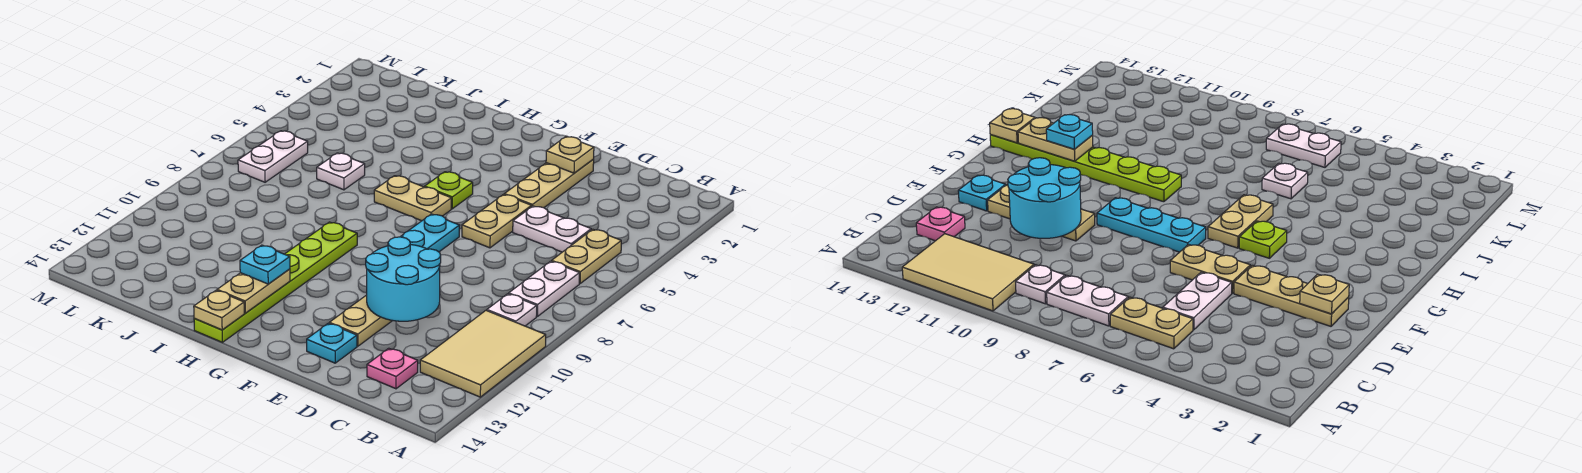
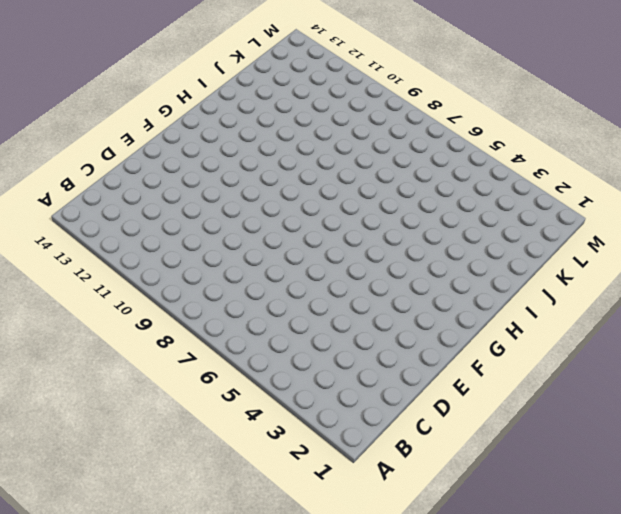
none -> tan 2x3 tile [420,311,546,397]
none -> tan 1x2 plate [552,229,621,284]
none -> white 1x2 plate [509,261,579,317]

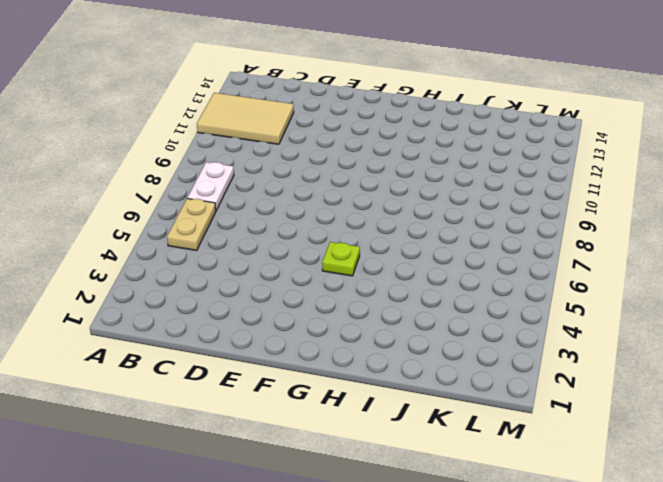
tan 2x3 tile [197,93,294,144] -> tan 2x3 tile turned to [420,311,546,397]
none -> white 1x1 plate [487,294,537,326]
none -> white 1x2 plate [513,206,591,252]
none -> pink 1x1 plate [367,348,418,389]

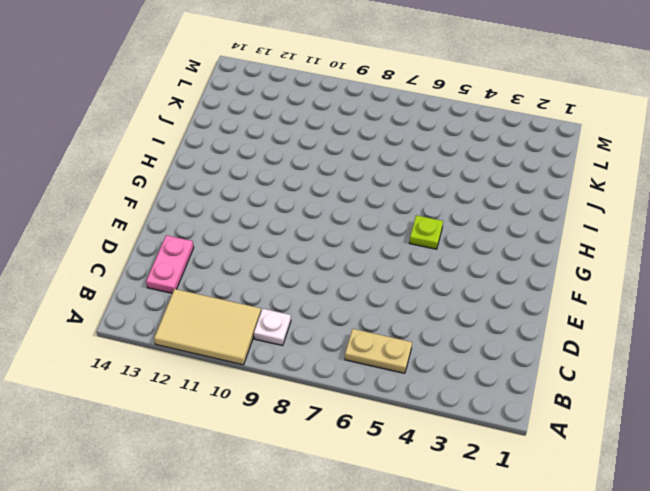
pink 1x2 plate [146,235,194,293] -> pink 1x1 plate [367,348,418,389]
none -> white 1x2 plate [509,261,579,317]
none -> white 1x2 plate [513,206,591,252]
none -> tan 1x3 plate [504,160,594,208]

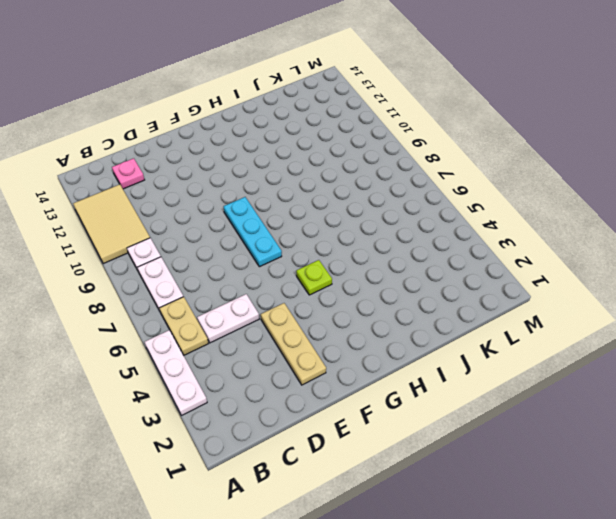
white 1x3 plate [145,330,207,416] -> none
none -> tan 1x2 plate [462,195,532,248]
none -> tan 1x3 plate [329,295,392,346]
none -> cyan 1x1 plate [307,323,357,363]

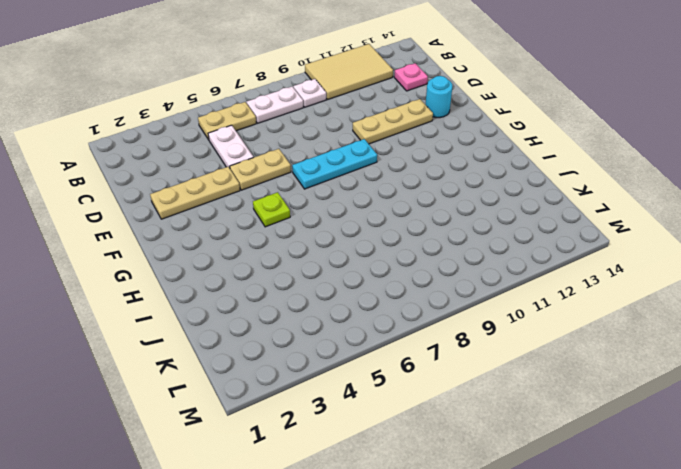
cyan 1x1 round brick [425,76,452,118] -> cyan 1x1 plate [307,323,357,363]
none -> tan 1x2 plate [374,176,451,221]
none -> lime 1x6 plate [194,222,357,342]
none -> white 1x1 plate [317,153,365,190]

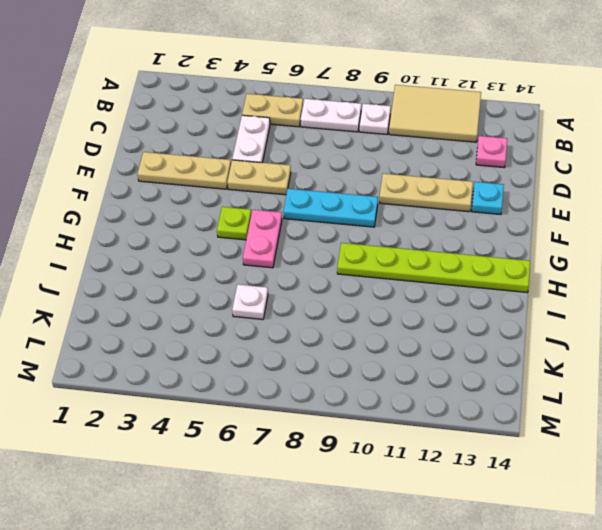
pink 1x2 plate [243,210,282,268] -> tan 1x2 plate [374,176,451,221]
none -> white 1x2 plate [238,131,308,182]
none -> cyan 2x2 round brick [366,237,441,321]
none -> tan 1x1 plate [546,137,594,173]

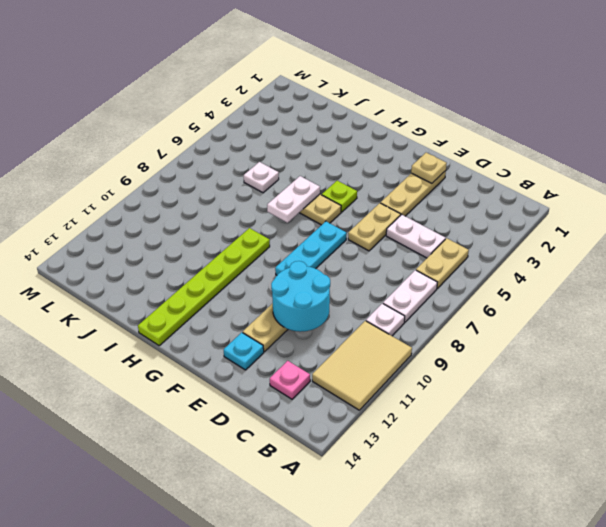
white 1x2 plate [267,176,320,223] -> white 1x2 plate moved to [238,131,308,182]
none -> tan 1x2 plate [217,269,290,313]
none -> tan 1x1 plate [194,290,244,330]
none -> cyan 1x1 plate [240,245,290,284]

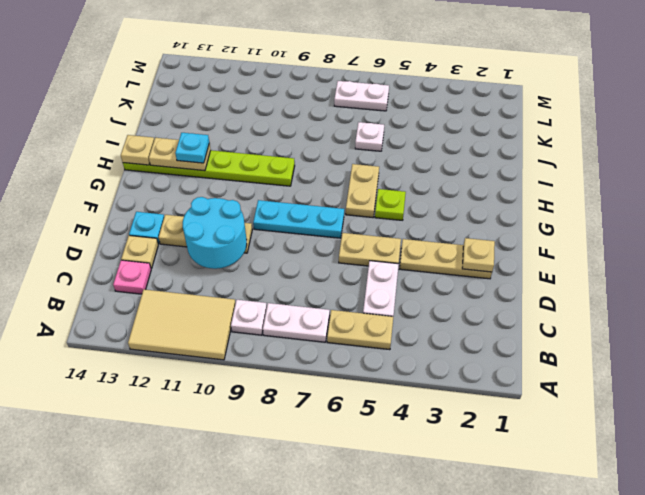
tan 1x1 plate [121,236,158,269] -> none

